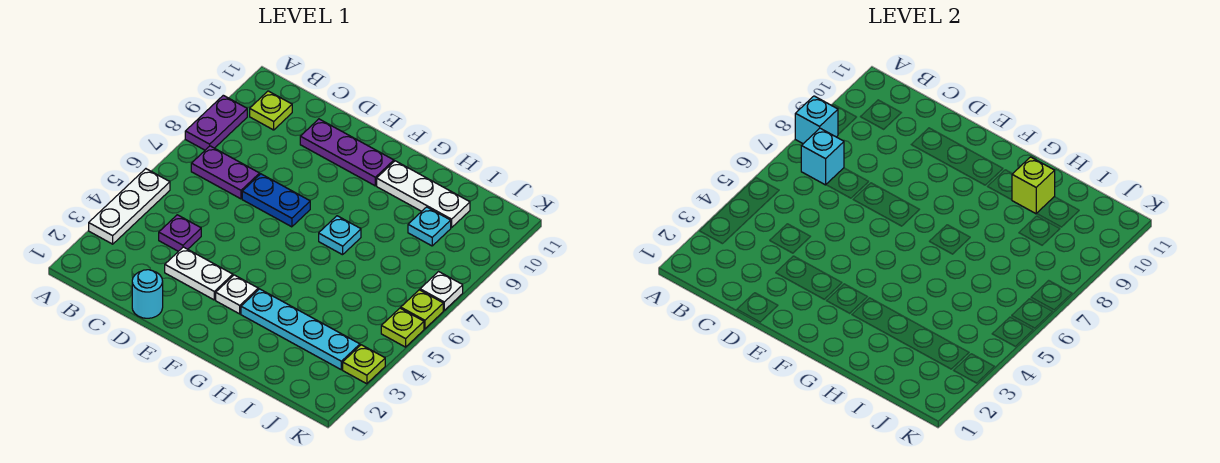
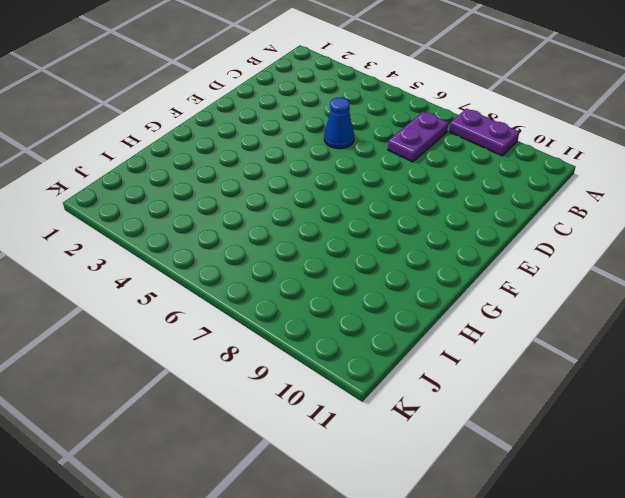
blue 1x1 cone [324,97,354,149] -> none
none -> white 1x3 plate [89,169,170,244]
none -> lime 1x1 plate [250,91,292,130]
none -> purple 1x1 plate [159,215,201,251]

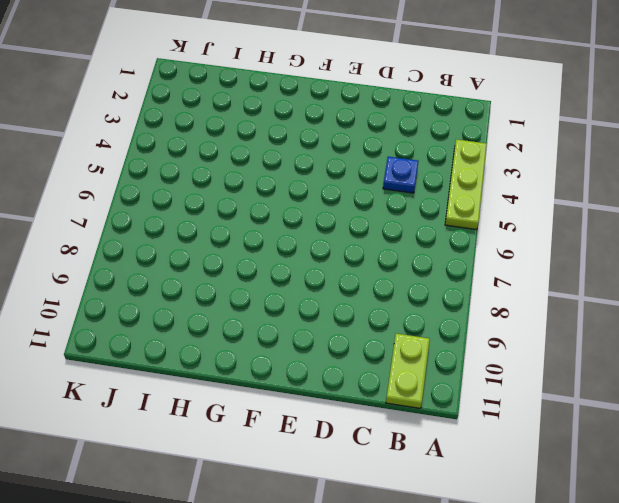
lime 1x3 plate [445,139,487,230] -> white 1x3 plate [89,169,170,244]
lime 1x2 plate [386,333,430,408] -> lime 1x1 plate [250,91,292,130]
blue 1x1 plate [383,157,419,193] -> purple 1x1 plate [159,215,201,251]
none -> purple 1x2 plate [185,95,247,150]
none -> purple 1x2 plate [191,146,260,199]
none -> cyan 1x1 round brick [132,270,163,318]

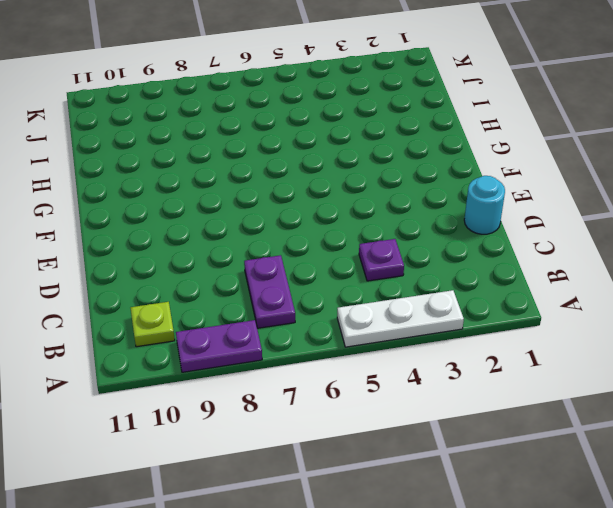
none -> white 1x2 plate [165,247,233,300]
none -> blue 1x2 plate [242,174,310,227]
none -> purple 1x3 plate [300,119,394,186]

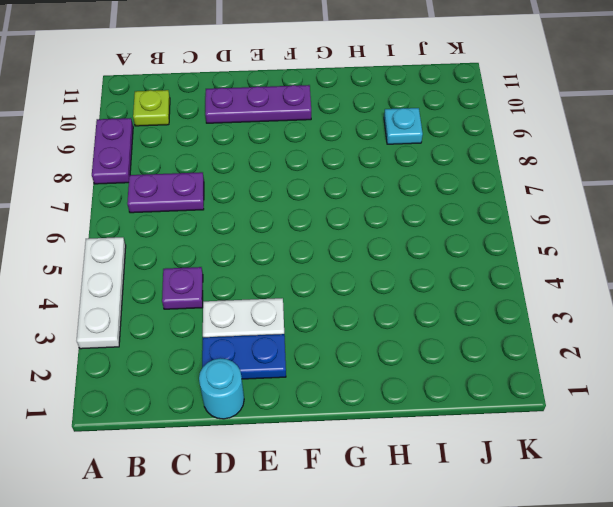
blue 1x2 plate [202,334,286,379] -> blue 1x2 plate moved to [242,174,310,227]
none -> white 1x1 plate [216,275,258,314]
none -> cyan 1x4 plate [241,289,360,370]
none -> cyan 1x1 plate [319,216,361,255]

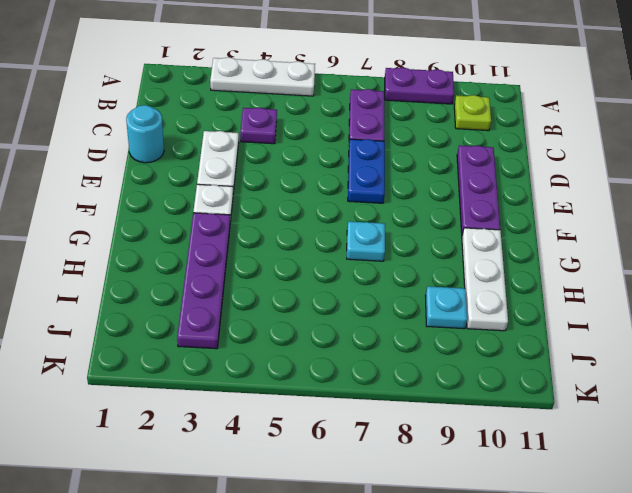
purple 1x4 plate [177,213,230,349] -> cyan 1x4 plate [241,289,360,370]
none -> lime 1x1 plate [343,345,385,384]
none -> lime 1x1 plate [381,308,424,347]
none -> lime 1x1 plate [401,290,443,329]

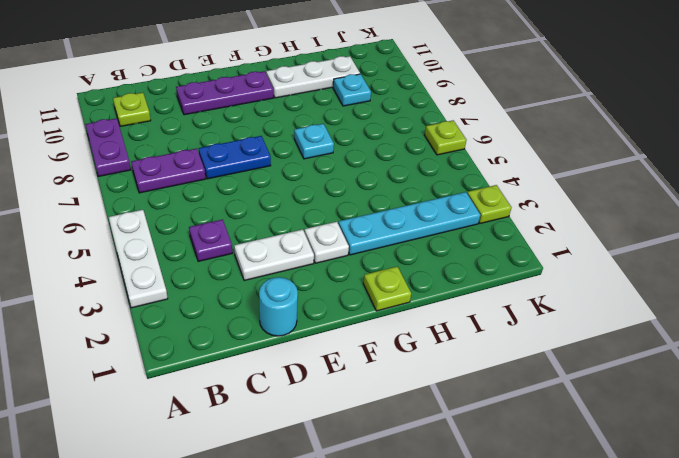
lime 1x1 plate [363,267,411,311] -> lime 1x1 plate moved to [381,308,424,347]
none -> white 1x1 plate [420,272,463,310]
none -> cyan 1x1 brick [795,96,838,144]
none -> cyan 1x1 brick [801,128,844,185]

